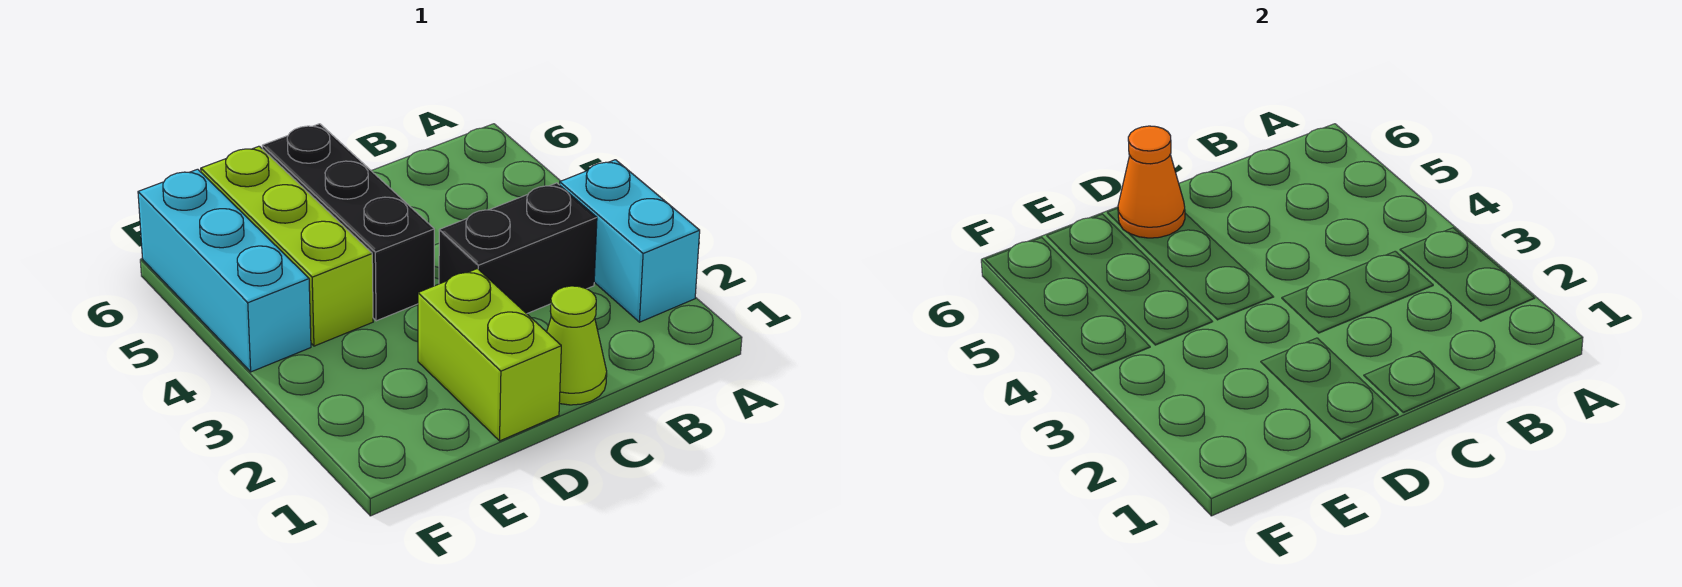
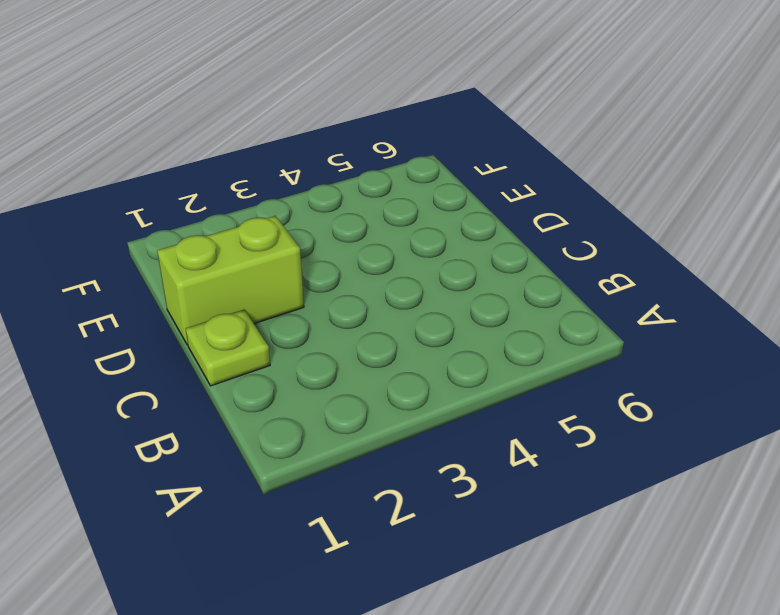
lime 1x1 plate [186,310,270,386] -> lime 1x1 cone [547,286,607,405]
none -> cyan 1x2 brick [560,160,700,322]
none -> black 1x2 brick [439,183,597,314]

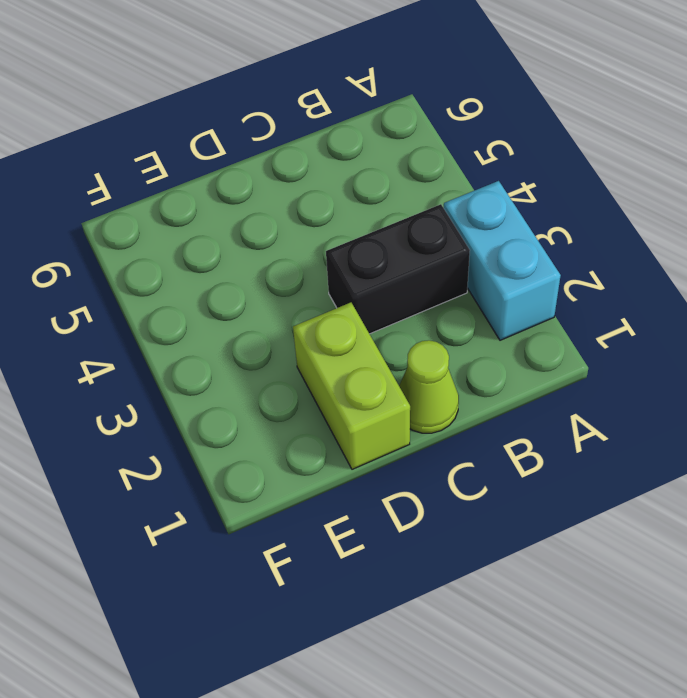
none -> black 1x3 brick [262,124,434,321]
none -> lime 1x3 brick [201,146,373,346]

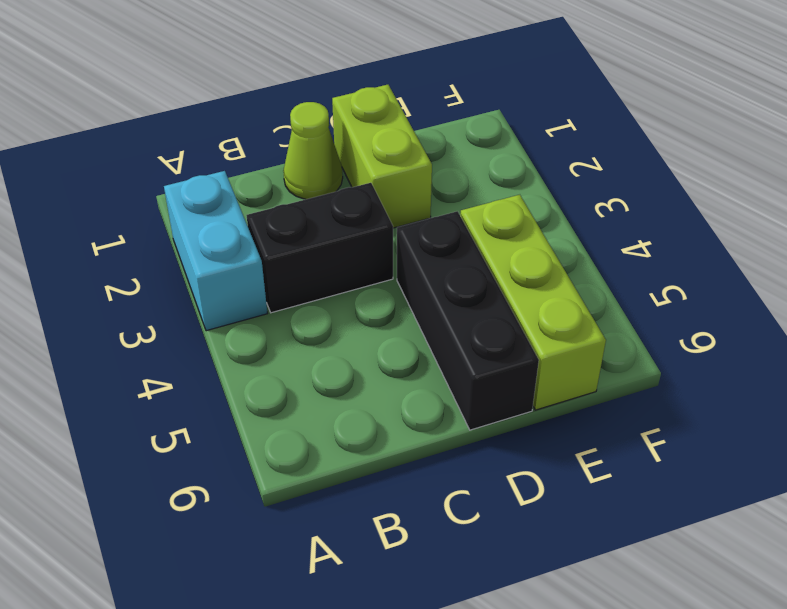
none -> cyan 1x3 brick [138,169,311,372]
none -> orange 1x1 cone [1118,126,1185,238]

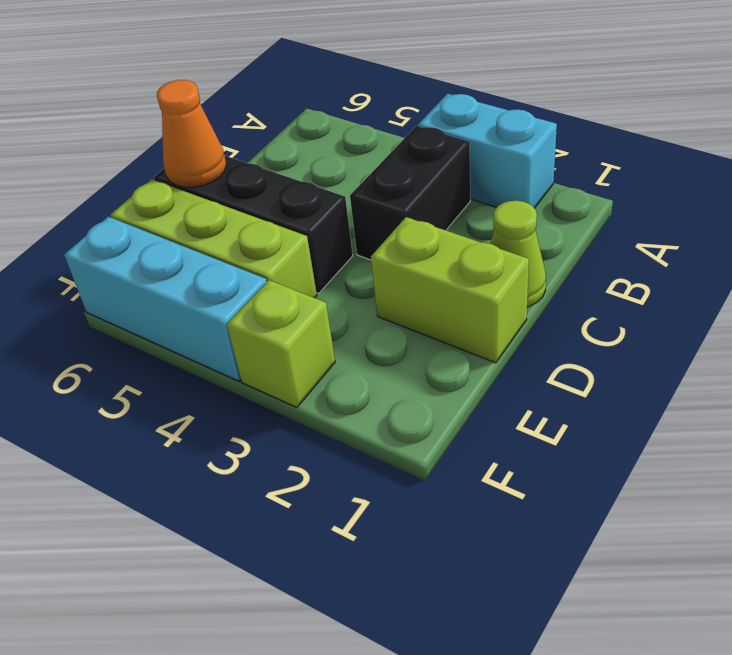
lime 1x1 brick [227,280,335,407] -> none

